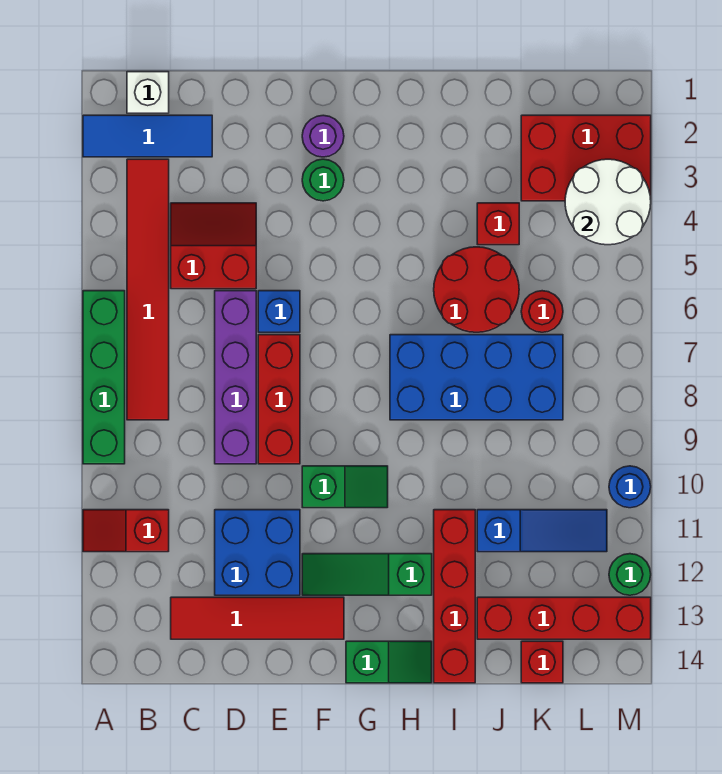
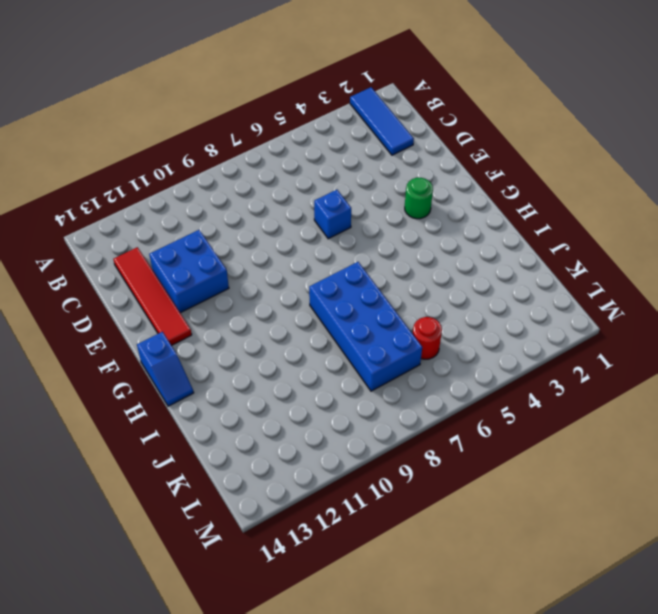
blue 1x2 slope [137,332,194,406] -> green 1x2 slope [346,641,432,683]
none -> green 1x4 brick [83,291,125,464]
none -> red 1x2 slope [83,510,169,552]
none -> white 1x1 brick [127,72,169,113]

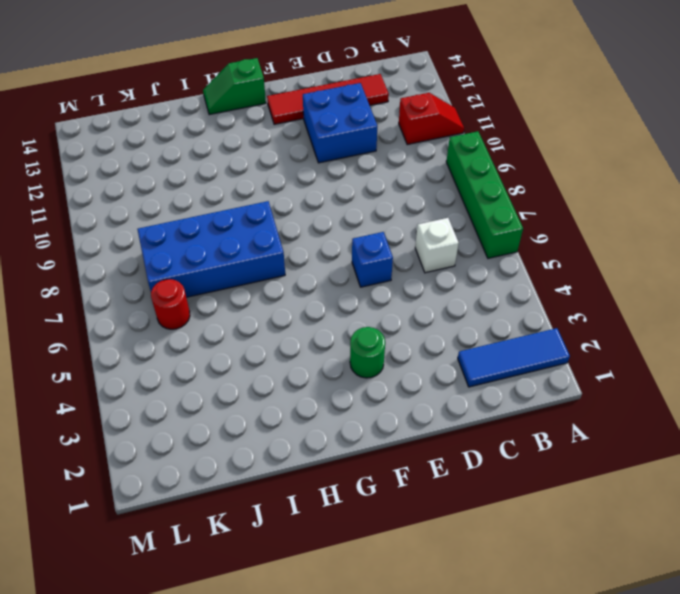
white 1x1 brick [415,218,459,273] -> white 1x1 brick moved to [127,72,169,113]
none -> red 1x6 tile [127,159,169,420]
none -> red 2x2 slope [171,203,256,289]
none -> purple 1x4 brick [215,291,256,464]

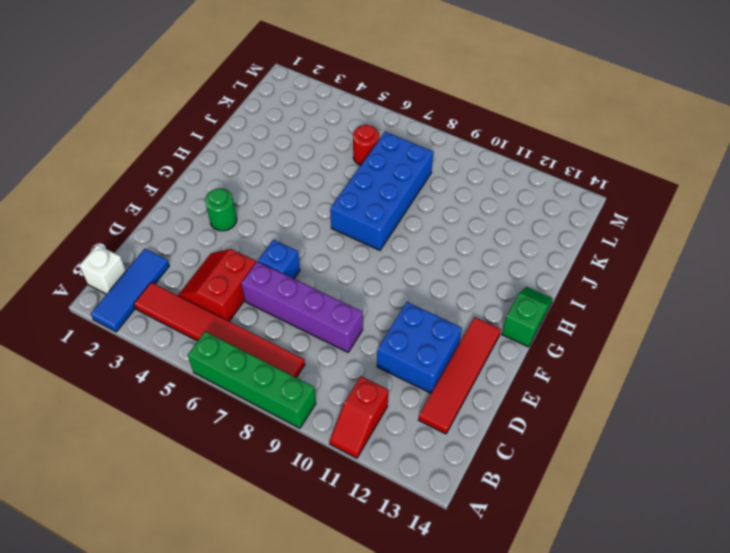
none -> red 1x3 brick [258,335,300,464]
none -> purple 1x1 round brick [302,115,344,157]
none -> green 1x2 slope [302,466,388,508]

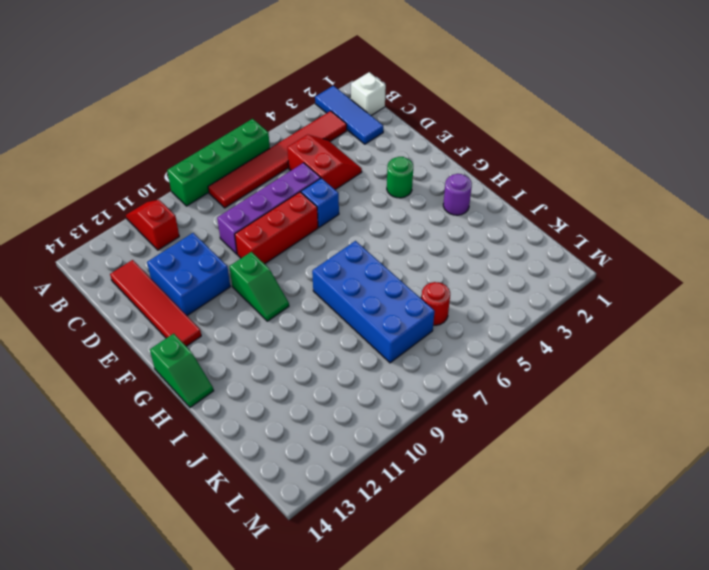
purple 1x1 round brick [443,174,472,215] -> purple 1x1 round brick moved to [302,115,344,157]
none -> green 1x3 slope [302,554,432,595]
none -> red 2x2 round brick [434,247,519,332]
none -> red 1x4 brick [434,510,475,683]

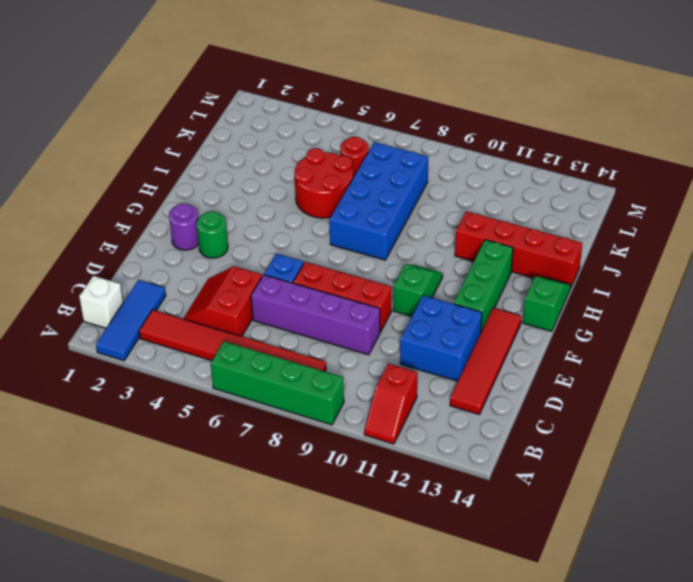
green 1x3 brick [454,240,513,331] -> green 1x3 slope [302,554,432,595]
none -> red 1x1 brick [477,203,519,245]
none -> blue 1x3 slope [477,510,607,552]
none -> red 1x4 brick [477,597,651,639]

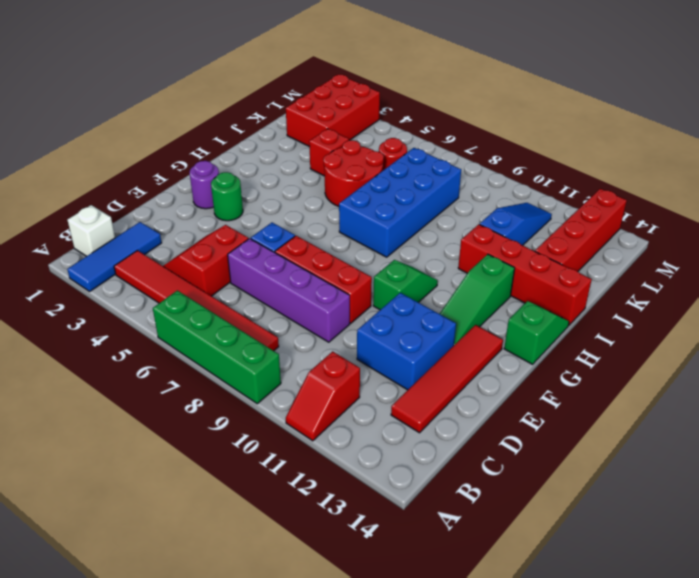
none -> red 1x1 brick [521,641,563,683]
none -> blue 1x1 round brick [609,466,651,508]
none -> green 1x1 round brick [609,554,651,595]

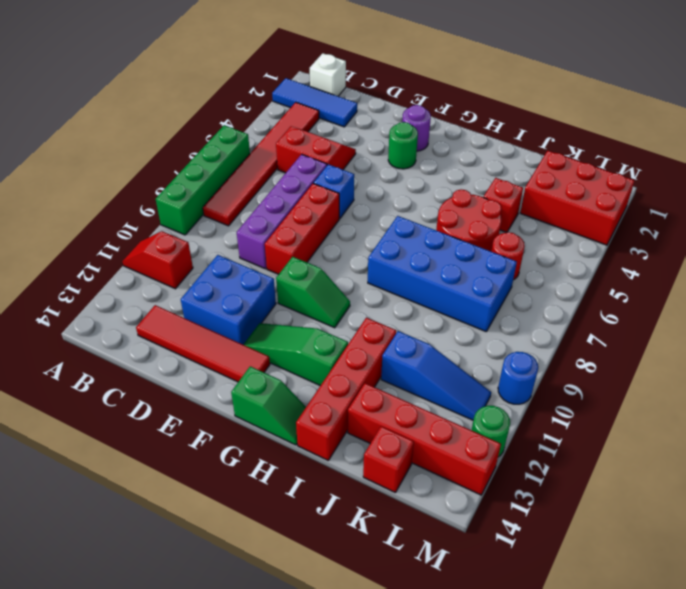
none -> white 2x2 round brick [565,159,651,245]

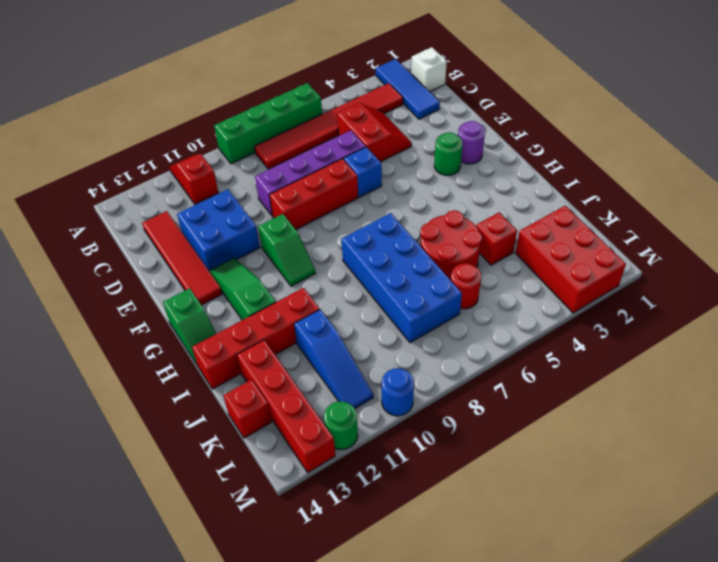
none -> white 2x2 round brick [565,159,651,245]

